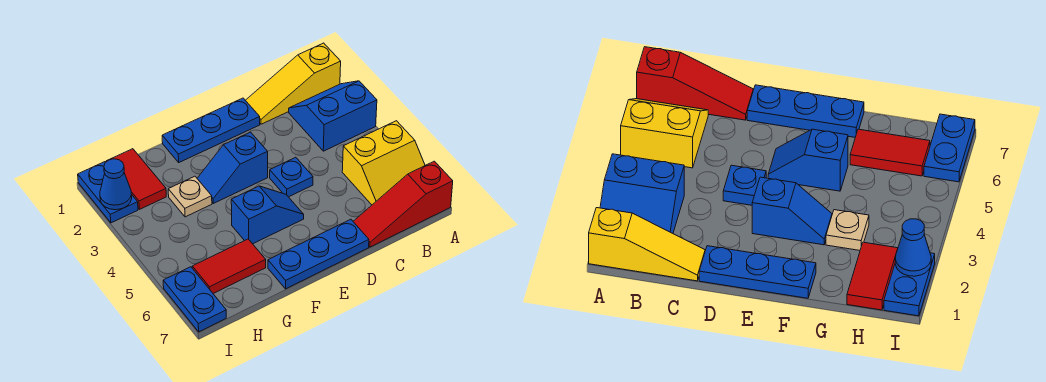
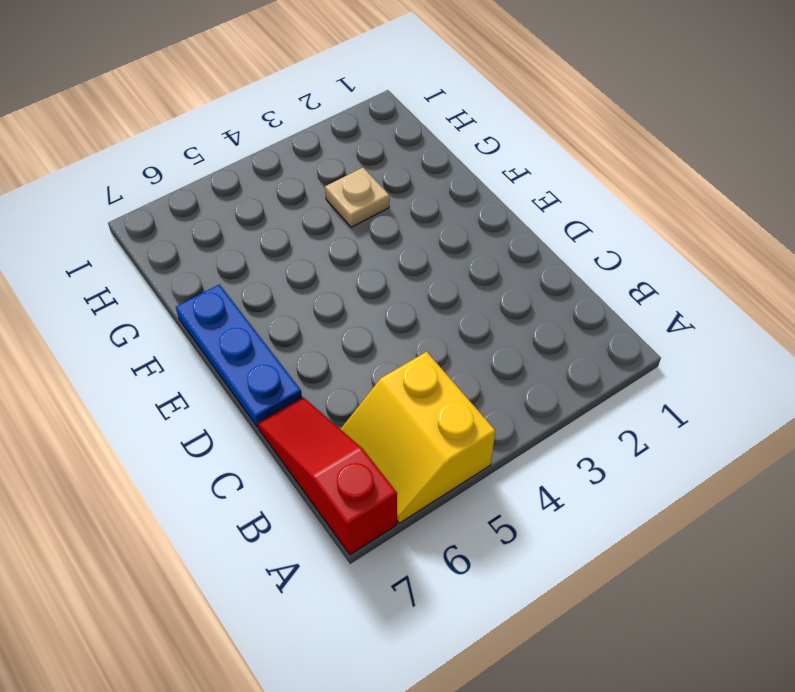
none -> yellow 1x3 slope [245,43,341,124]
none -> blue 2x2 slope [289,81,377,151]
none -> blue 1x3 plate [162,98,260,162]

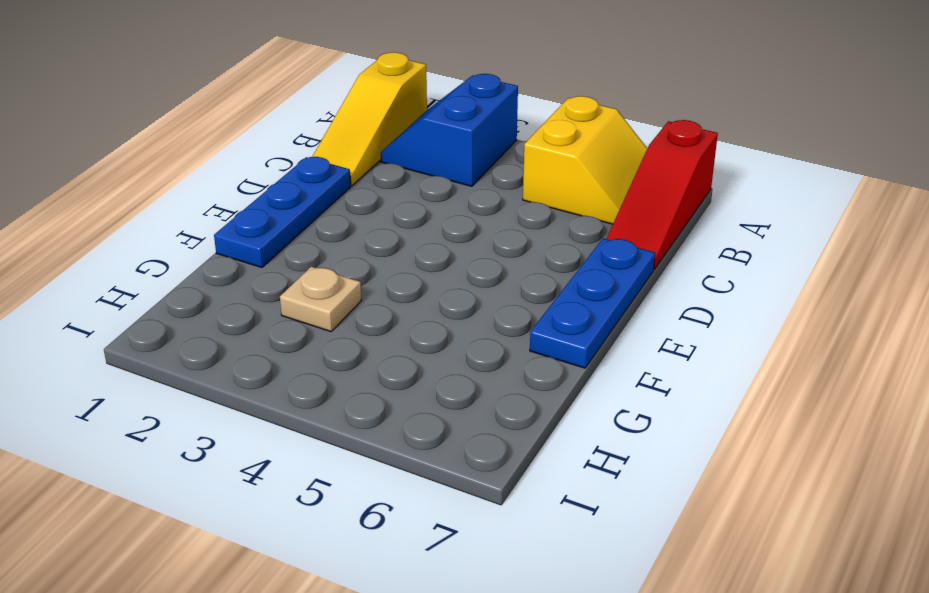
none -> blue 1x1 plate [270,157,313,197]
none -> blue 1x2 slope [197,132,268,203]
none -> blue 1x2 slope [231,186,304,244]

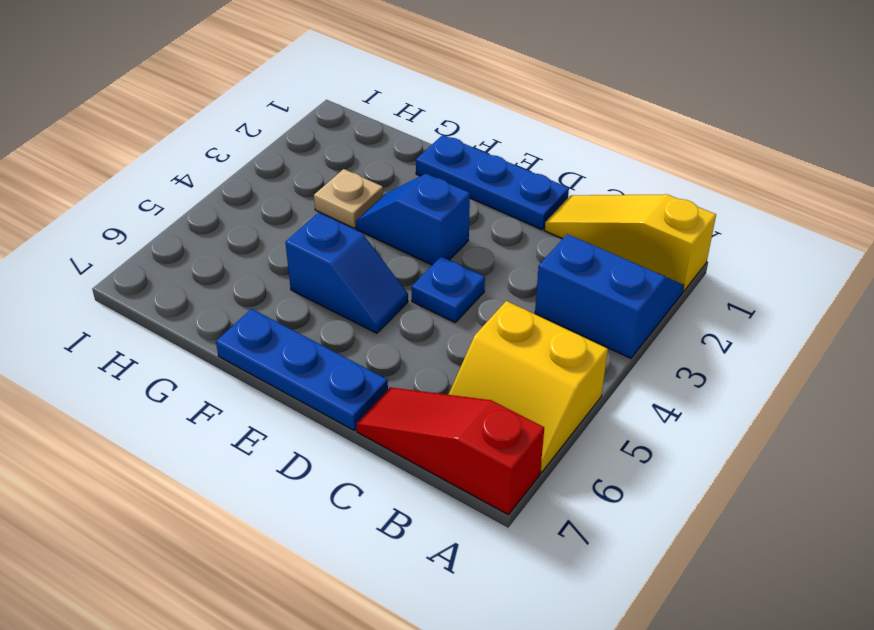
none -> red 1x2 tile [192,239,266,293]
none -> red 1x2 tile [106,149,166,209]
none -> blue 1x2 plate [78,162,138,223]

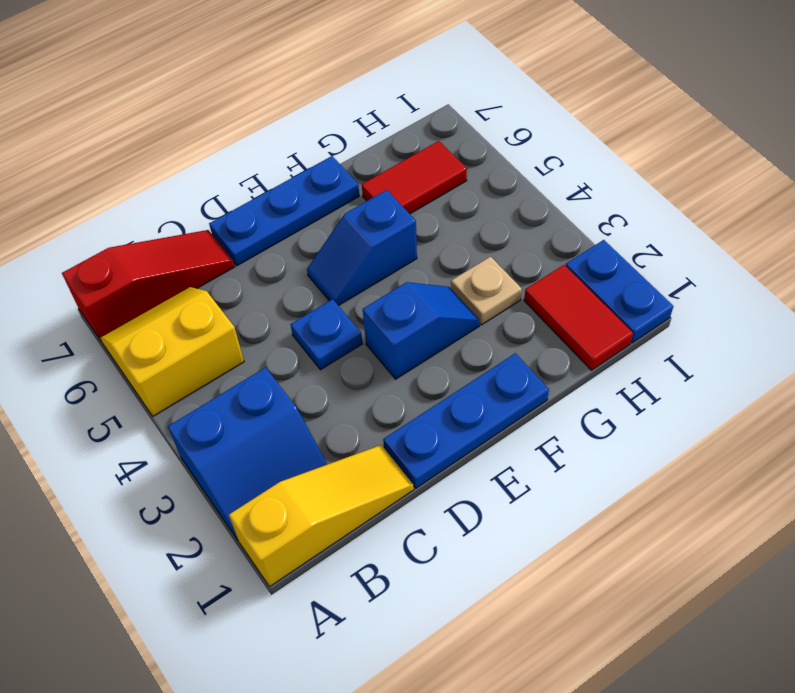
none -> blue 1x2 plate [163,267,226,332]
none -> blue 1x1 cone [100,159,132,210]

